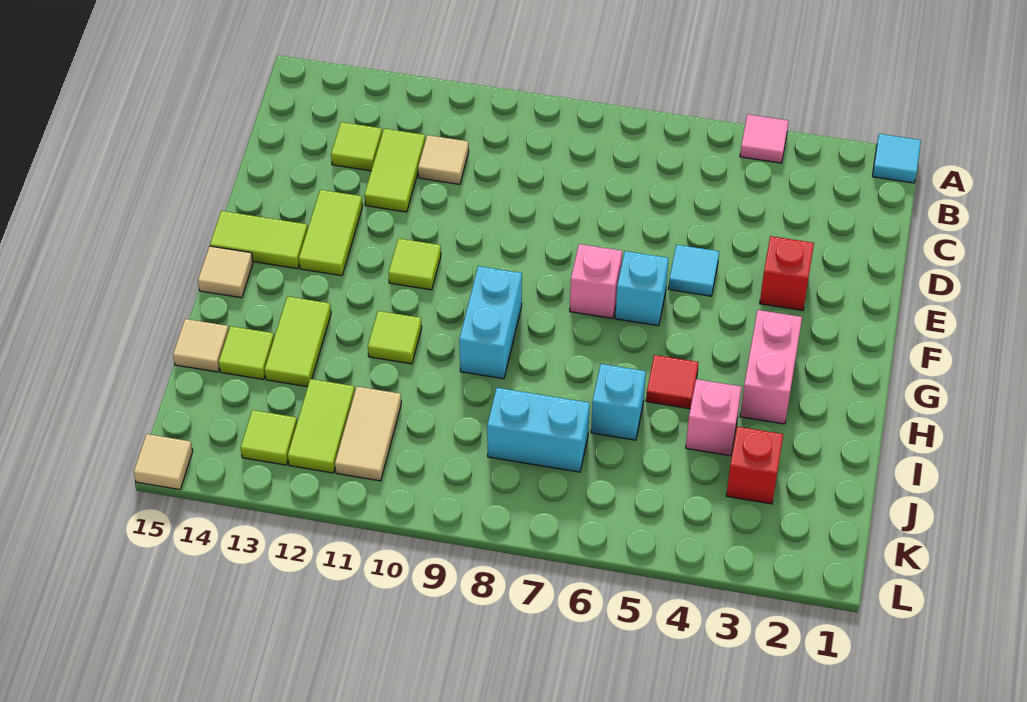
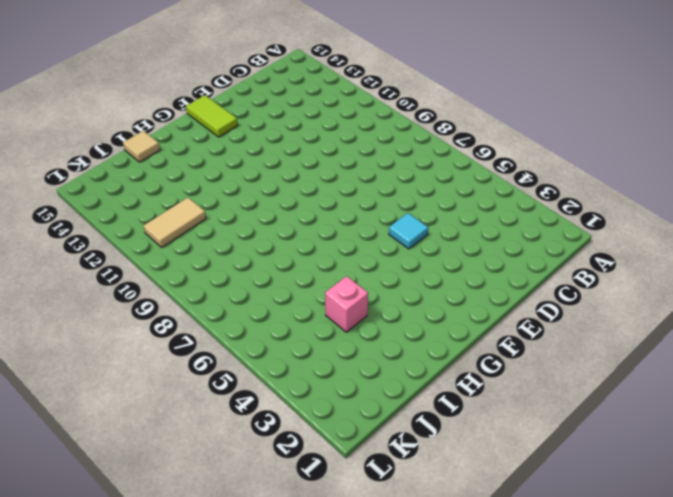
none -> cyan 1x1 tile [872,134,921,183]
none -> pink 1x1 tile [740,114,789,163]
none -> tan 1x1 tile [418,135,469,184]

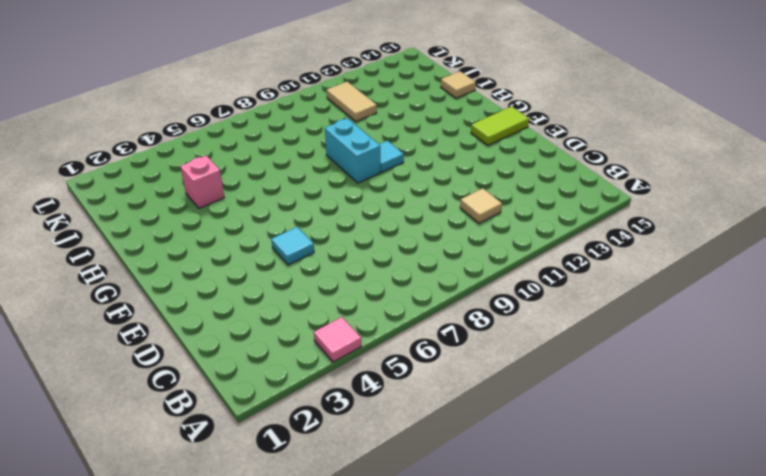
cyan 1x1 tile [379,141,404,172] -> cyan 1x1 tile moved to [872,134,921,183]
none -> lime 1x2 tile [364,129,425,212]
none -> lime 1x1 tile [331,122,382,171]
none -> red 1x1 brick [760,236,814,311]

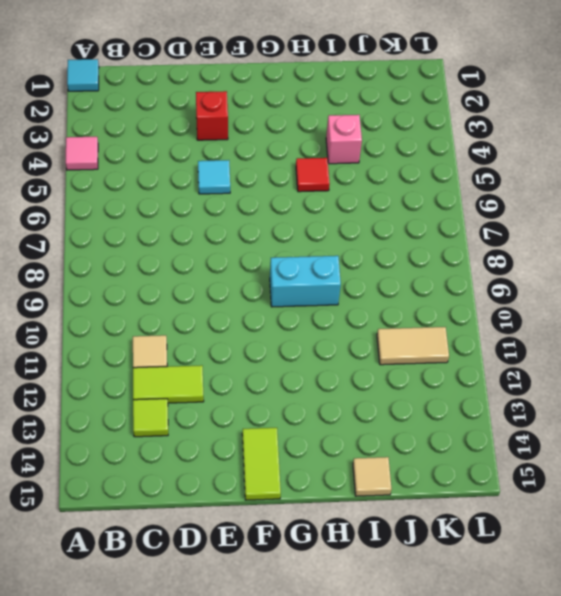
none -> lime 1x2 tile [299,190,363,276]
none -> cyan 1x1 brick [615,251,669,326]
none -> pink 1x1 brick [570,244,622,318]

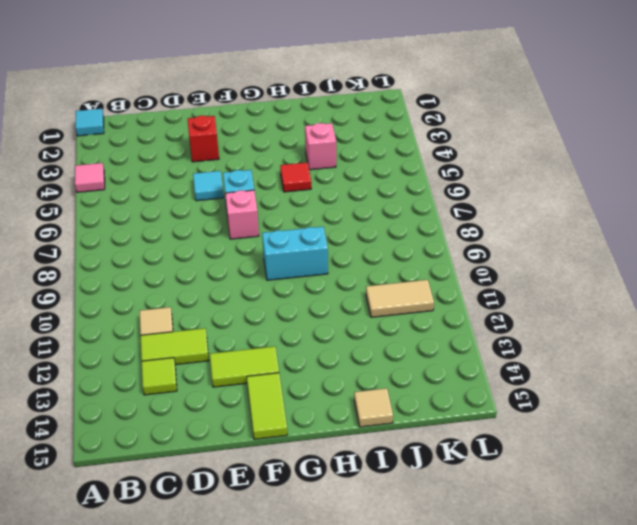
none -> lime 1x1 tile [389,238,441,290]
none -> pink 1x2 brick [740,310,802,424]
none -> tan 1x1 tile [198,246,253,298]

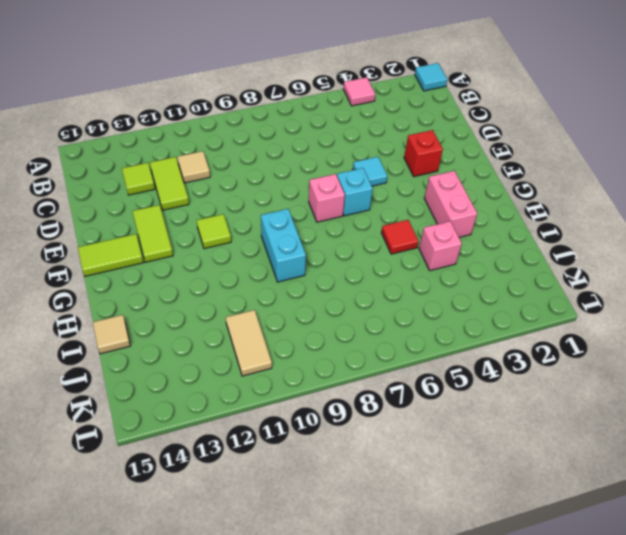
none -> tan 1x1 tile [198,246,253,298]
none -> lime 1x1 tile [368,311,422,364]
none -> lime 1x2 tile [265,296,331,387]

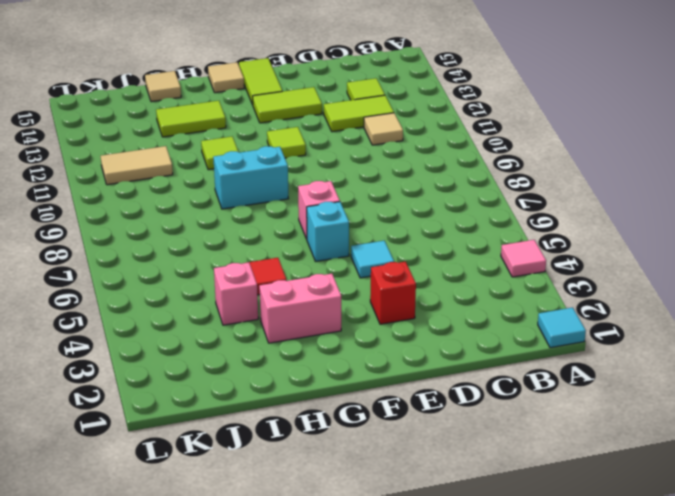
none -> cyan 1x1 brick [591,364,646,440]
none -> lime 1x1 tile [219,326,274,379]
none -> red 1x1 brick [726,427,783,504]

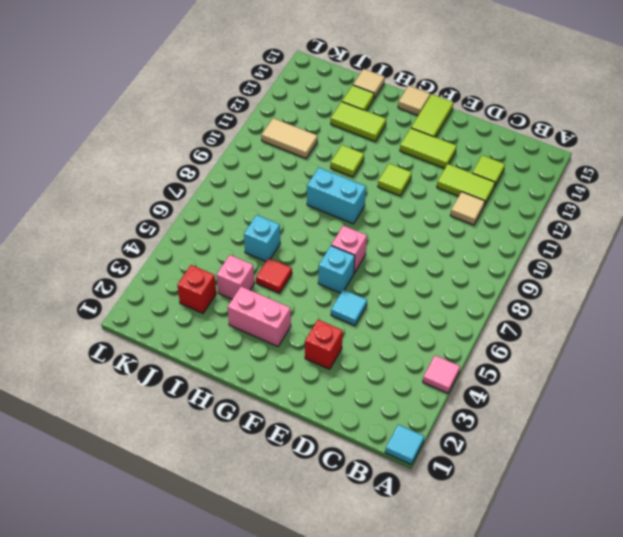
none -> cyan 1x2 brick [487,388,590,472]
none -> lime 1x2 tile [288,379,355,473]
none -> lime 1x1 tile [241,410,297,465]

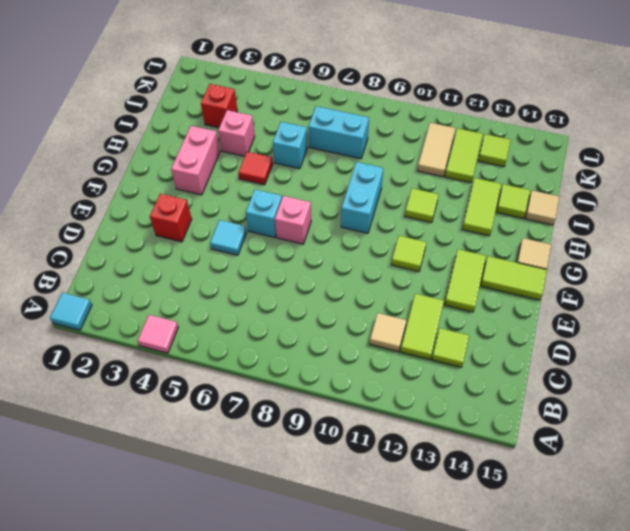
none -> tan 1x1 tile [134,434,193,490]

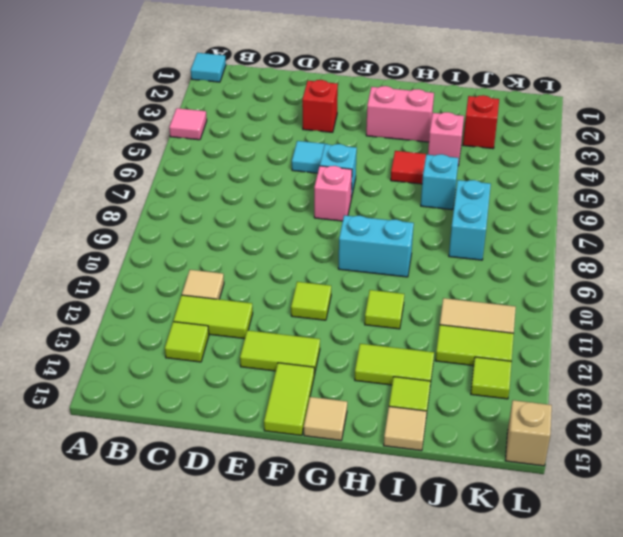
tan 1x1 brick [505,400,552,466] -> tan 1x1 tile [134,434,193,490]

